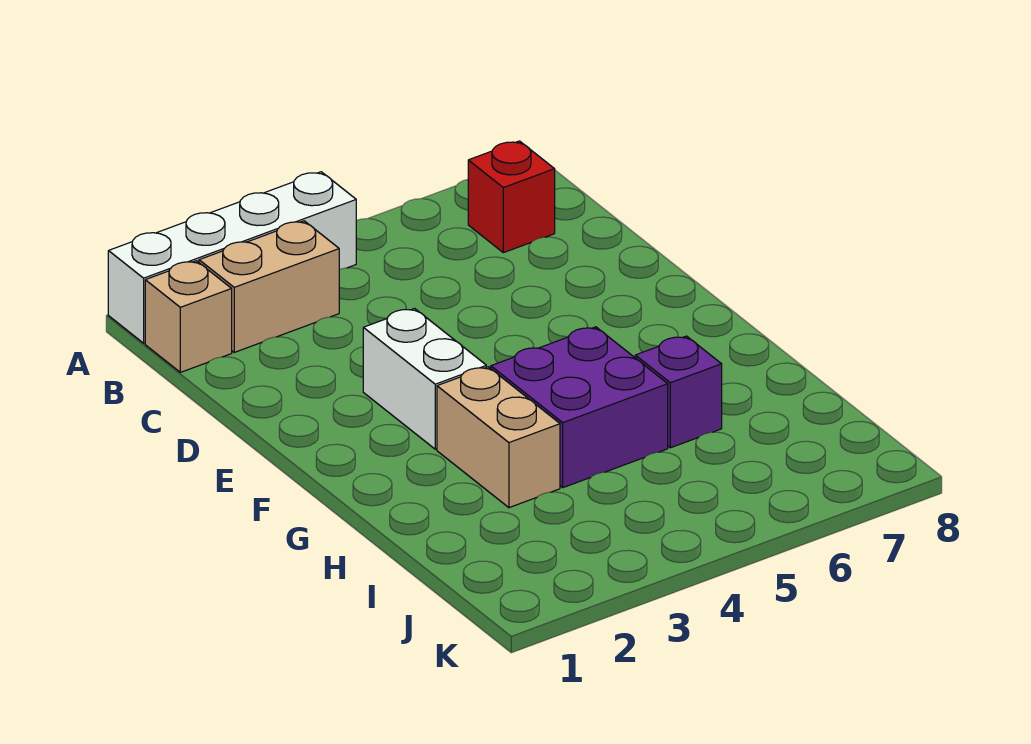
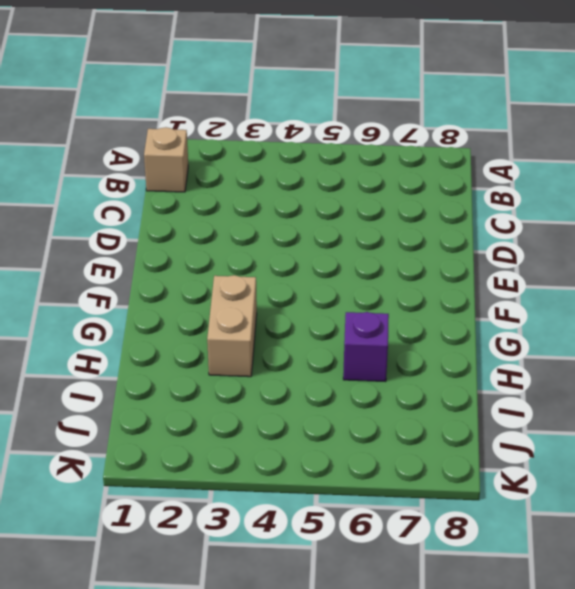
none -> white 1x4 brick [108,172,356,343]
none -> tan 1x2 brick [199,221,339,352]

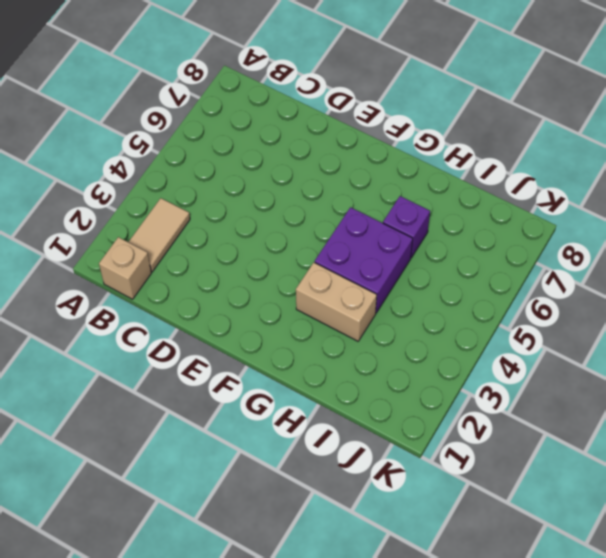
tan 1x2 tile [129,198,190,272] -> tan 1x2 brick [199,221,339,352]
none -> white 1x4 brick [108,172,356,343]
none -> red 1x1 brick [468,141,555,253]

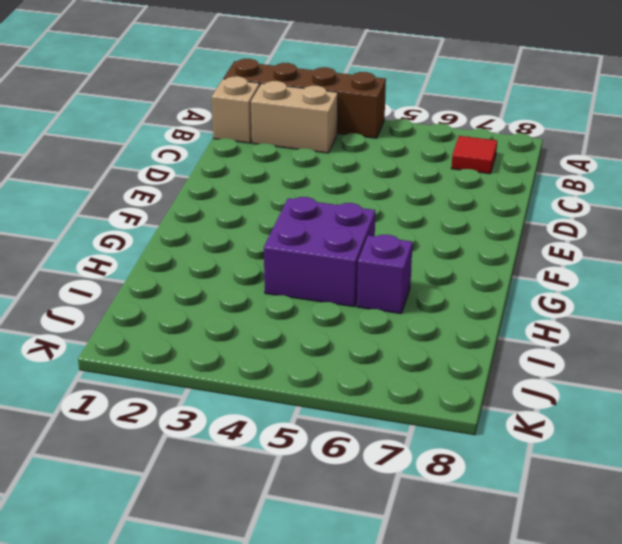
brown 1x4 brick [223,59,386,138] -> white 1x4 brick [108,172,356,343]
red 1x1 tile [451,136,497,174] -> red 1x1 brick [468,141,555,253]
none -> white 1x2 brick [363,309,486,449]
none -> tan 1x2 brick [437,367,560,508]

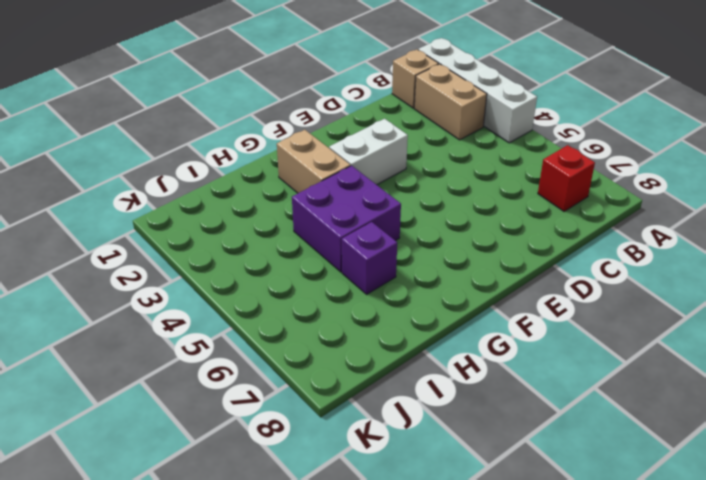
tan 1x2 brick [277,130,350,193] -> tan 1x2 brick turned to [437,367,560,508]

